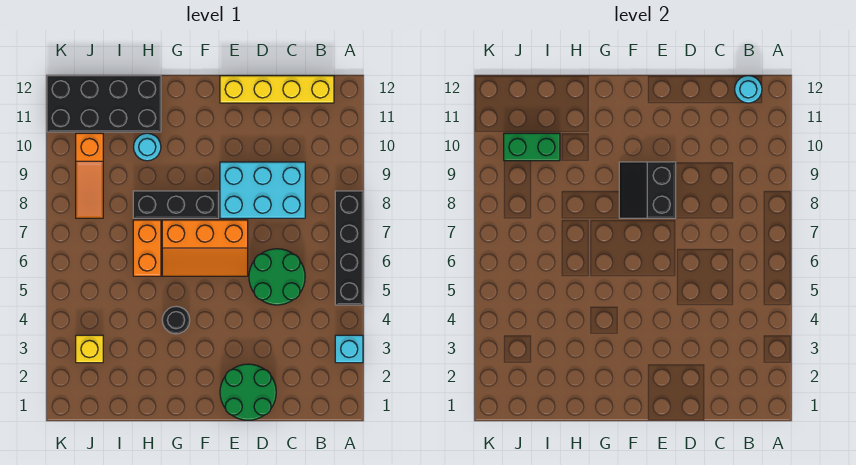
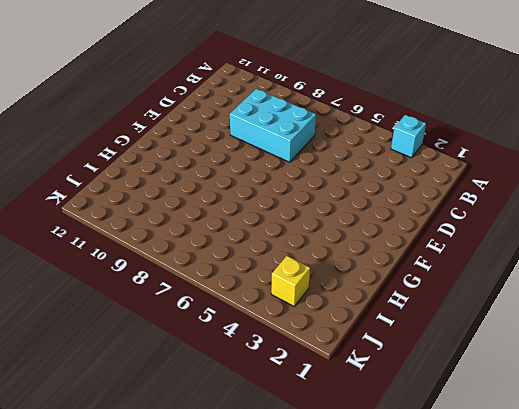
cyan 2x3 brick [230,89,316,162] -> cyan 2x3 brick turned to [220,162,305,218]
none -> black 1x4 brick [335,191,363,305]
none -> yellow 1x4 brick [220,76,334,103]
none -> green 2x2 round brick [249,249,305,305]

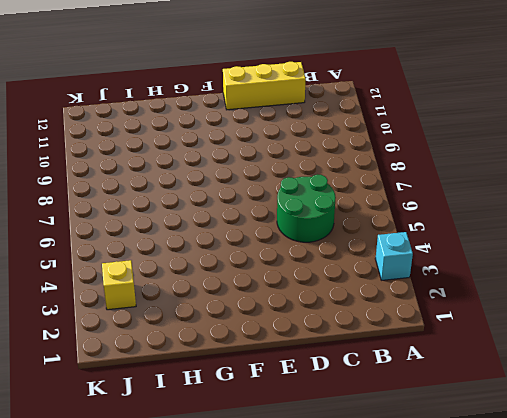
yellow 1x3 brick [223,62,306,110] -> yellow 1x4 brick [220,76,334,103]
none -> black 1x4 brick [335,191,363,305]
none -> cyan 2x3 brick [220,162,305,218]
none -> green 2x2 round brick [220,364,276,420]

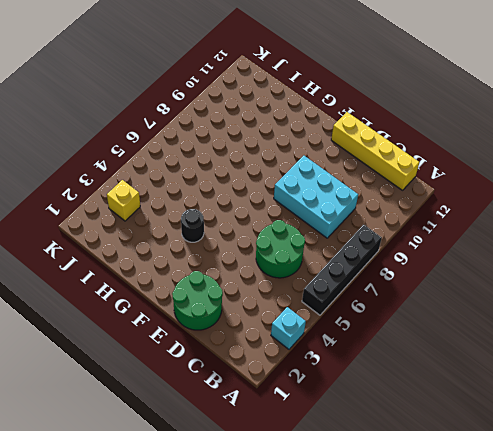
none -> orange 2x3 slope [162,220,248,276]
none -> black 1x3 brick [133,191,219,218]
none -> orange 1x2 brick [133,220,161,276]

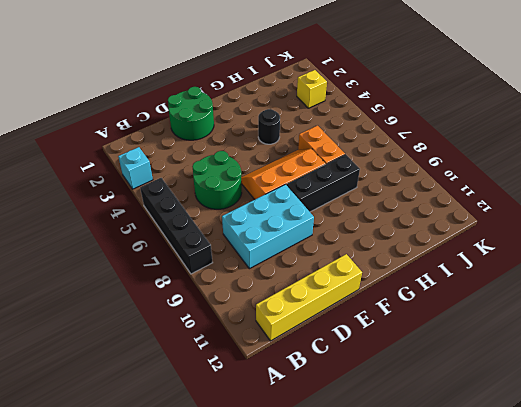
none -> cyan 1x1 round brick [134,133,161,161]
none -> black 2x4 brick [47,76,161,132]
none -> orange 1x3 slope [76,133,103,218]

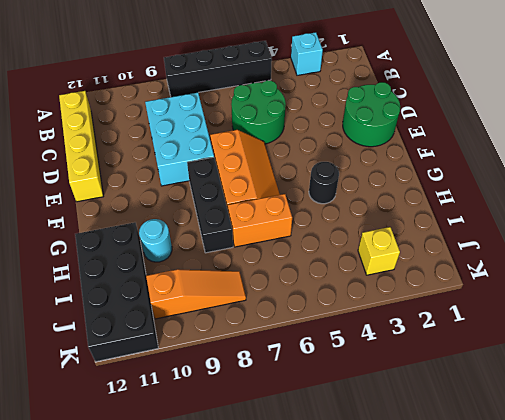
none -> cyan 1x1 round brick [735,76,762,103]
none -> black 2x2 slope [619,162,676,218]
none -> green 1x2 brick [504,133,560,161]

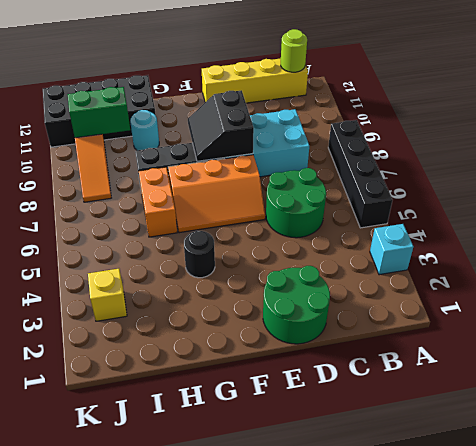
lime 1x1 round brick [281,29,307,72] -> cyan 1x1 round brick [735,76,762,103]

